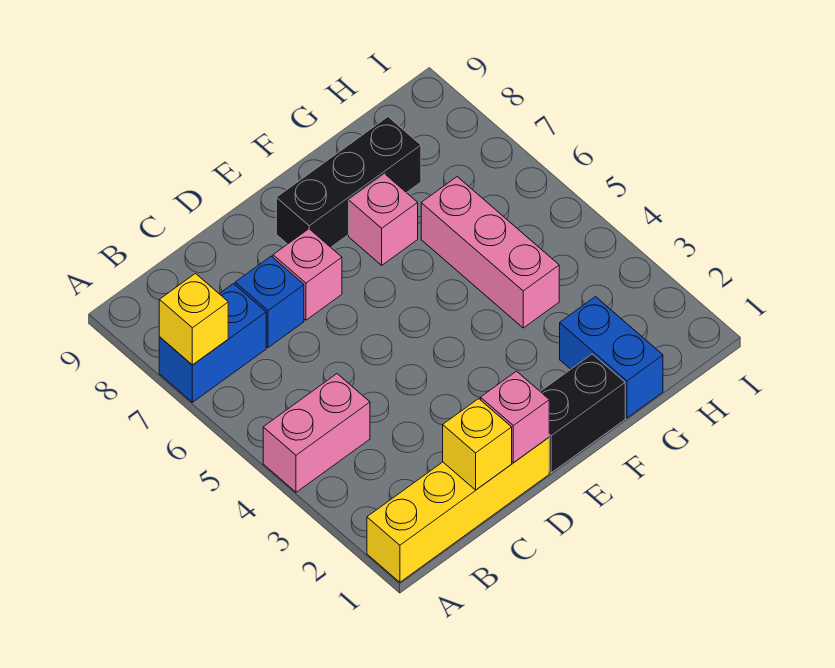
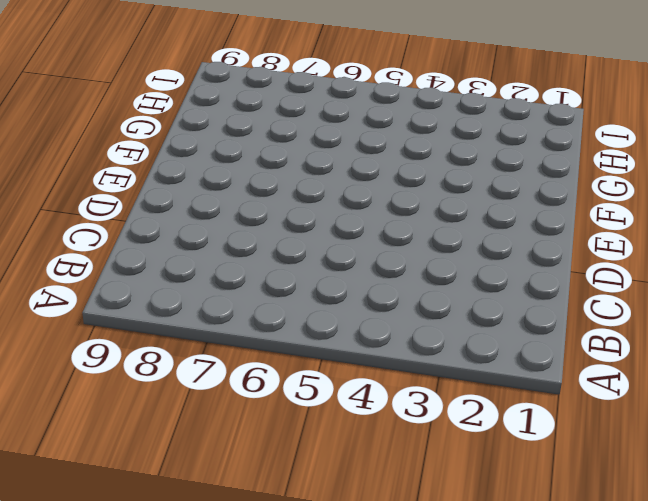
none -> yellow 1x4 brick [367,437,549,582]
none -> pink 1x2 brick [263,374,370,492]
none -> blue 1x2 brick [159,284,266,402]

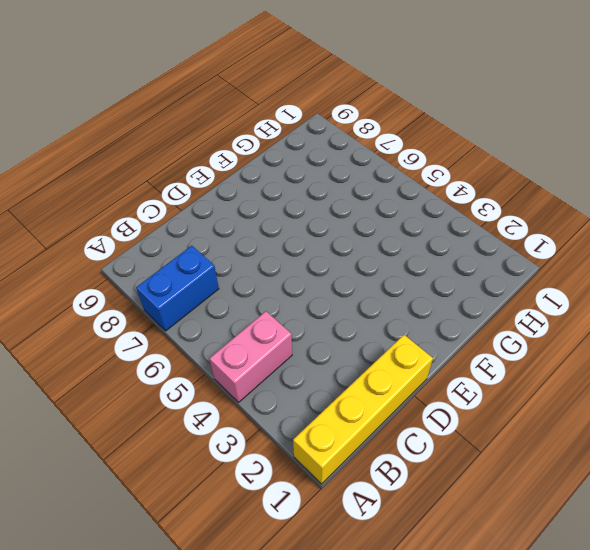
none -> blue 1x1 brick [235,256,304,348]
none -> pink 1x1 brick [273,229,342,320]
none -> black 1x2 brick [540,354,625,473]

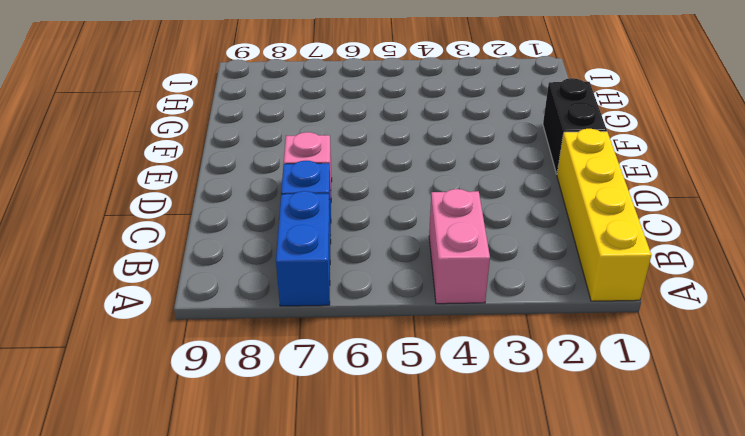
none -> black 1x3 brick [276,117,421,247]
none -> pink 1x1 brick [349,174,418,265]
none -> blue 1x2 brick [560,297,663,418]

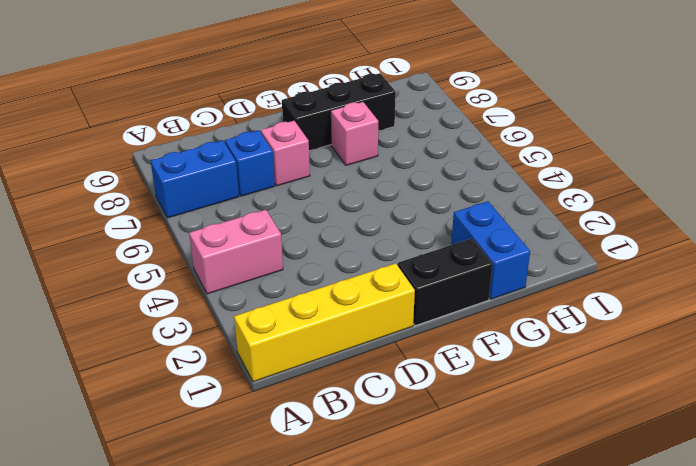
none -> pink 1x3 brick [421,177,559,328]
none -> yellow 1x1 brick [159,274,228,365]
none -> yellow 1x1 brick [443,399,512,490]

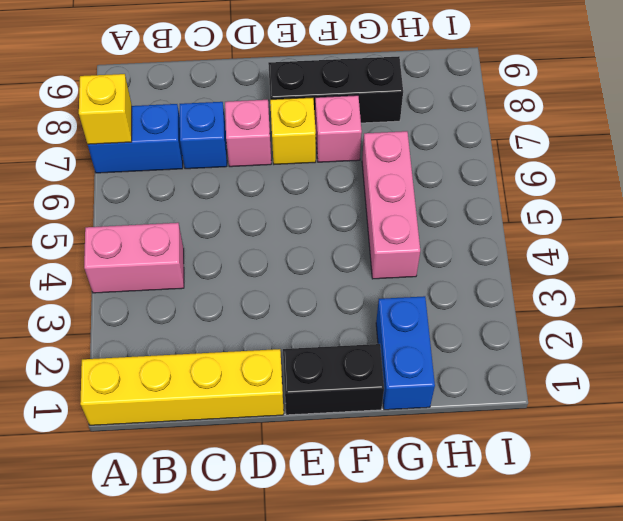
yellow 1x1 brick [270,98,316,164] -> yellow 1x1 brick moved to [443,399,512,490]
none -> pink 1x1 brick [481,371,549,463]

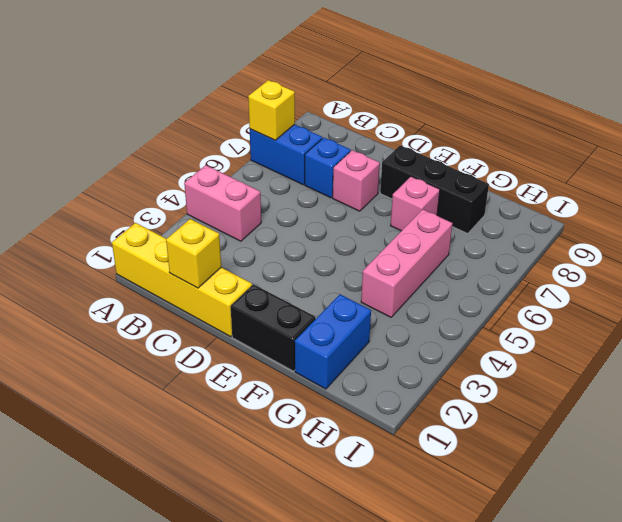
none -> pink 1x1 brick [481,371,549,463]

